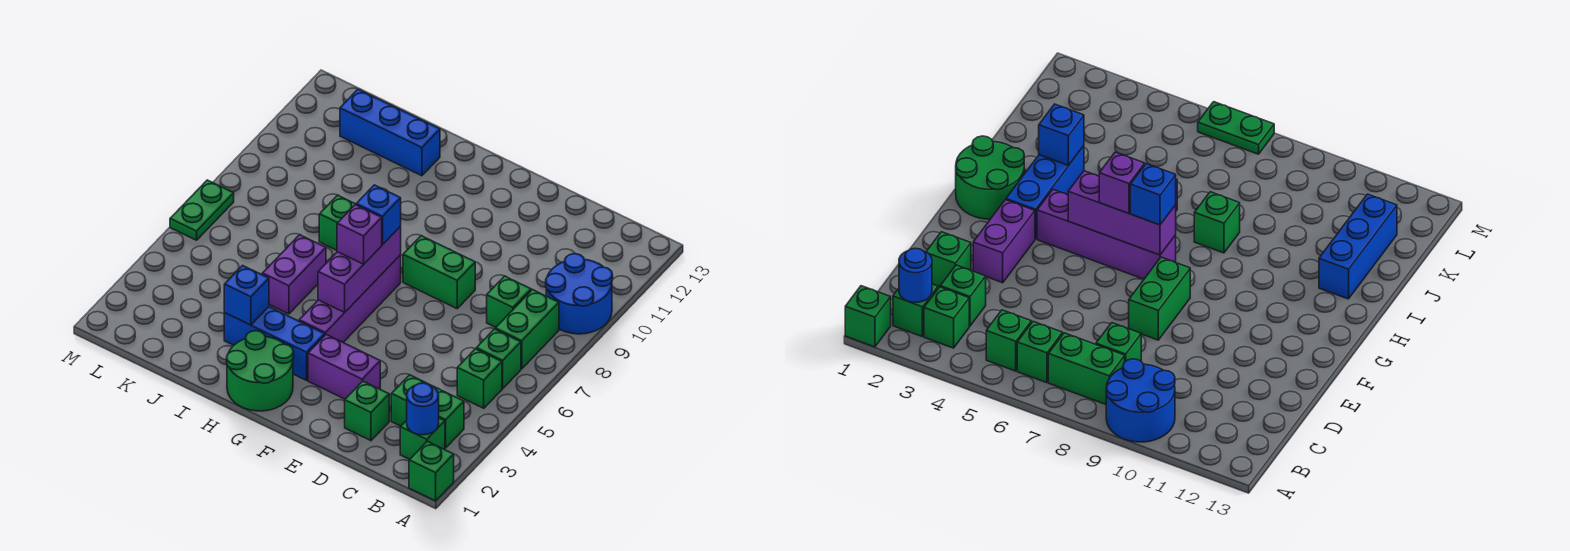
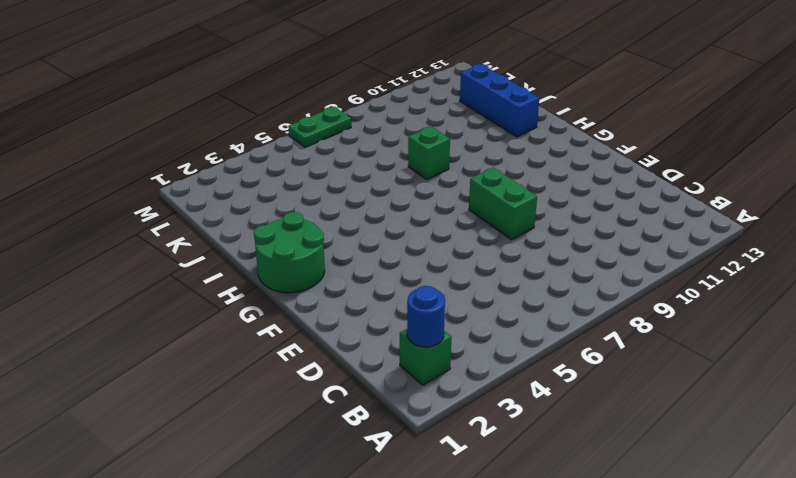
none -> green 1x1 brick [409,441,454,501]
none -> blue 2x2 round brick [546,254,613,334]
none -> green 1x1 brick [436,388,464,448]

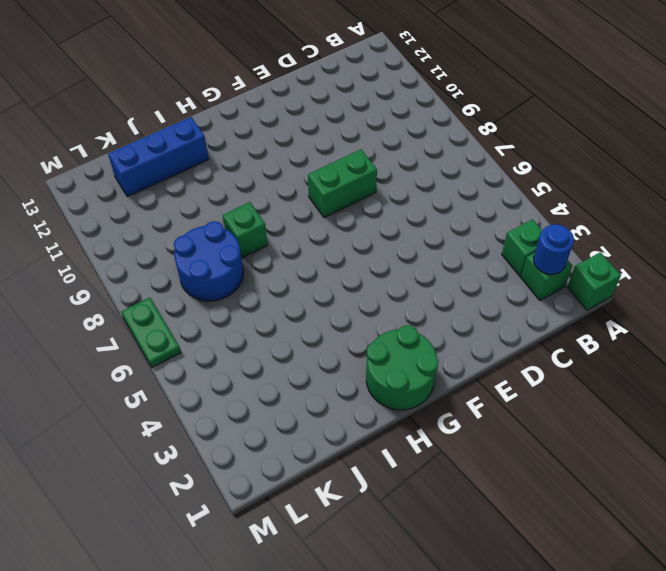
blue 2x2 round brick [174,221,243,301] -> blue 2x2 round brick moved to [546,254,613,334]
none -> green 1x1 brick [457,349,502,408]
none -> green 1x1 brick [476,329,521,389]
none -> green 1x2 brick [495,290,559,369]

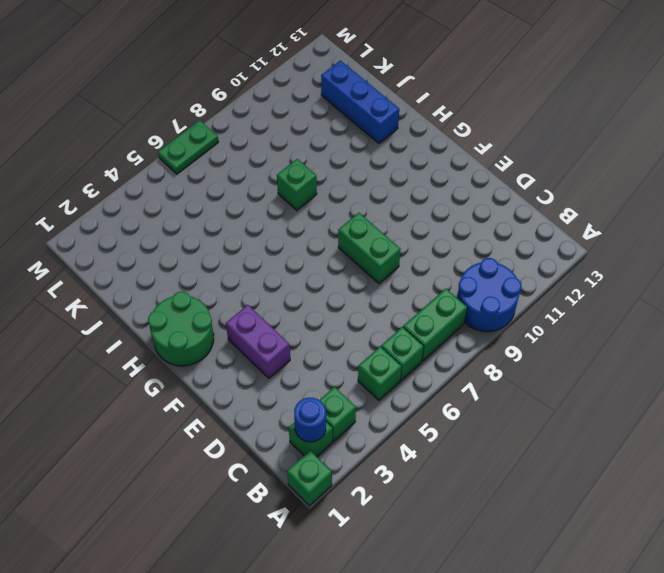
none -> green 1x1 brick [391,375,436,426]
none -> green 1x1 brick [487,276,531,327]
none -> green 1x1 brick [345,381,389,441]

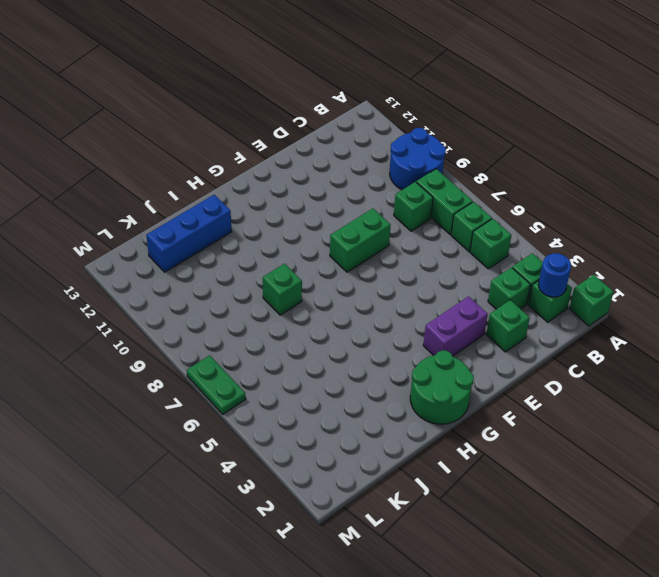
none -> blue 1x3 brick [224,307,325,380]
none -> purple 1x4 brick [299,255,401,342]
none -> purple 1x2 brick [262,235,326,314]

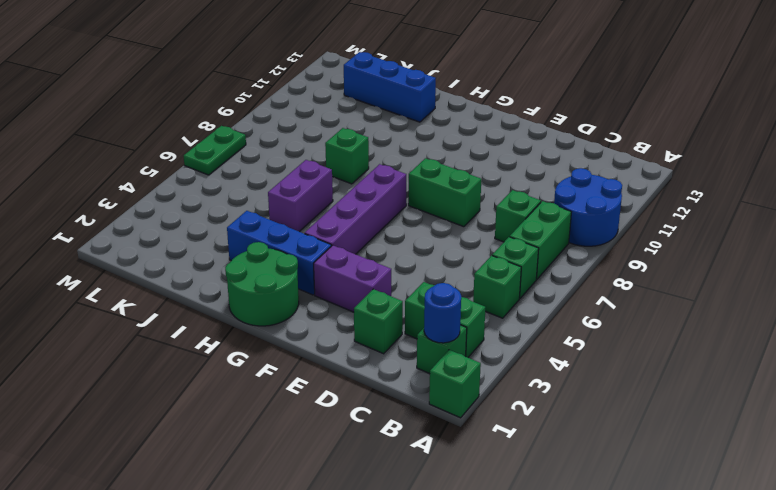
none -> purple 1x3 brick [318,226,401,312]
none -> blue 1x1 brick [224,265,269,325]
none -> purple 1x1 brick [337,205,382,264]

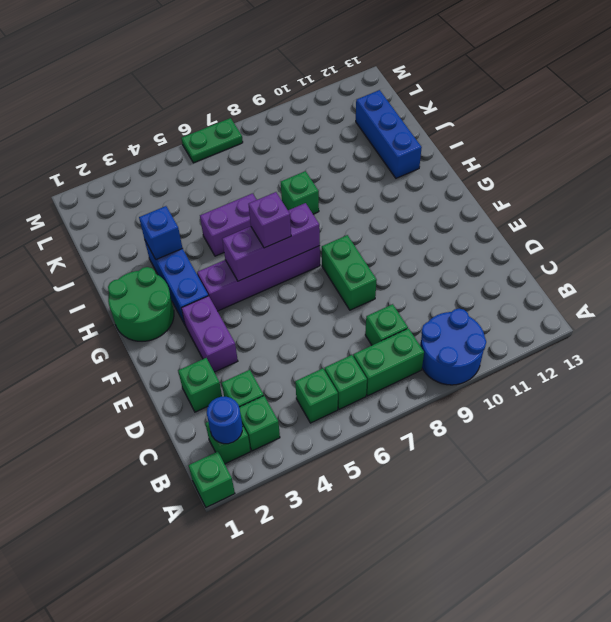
none -> blue 1x1 brick [356,185,401,244]

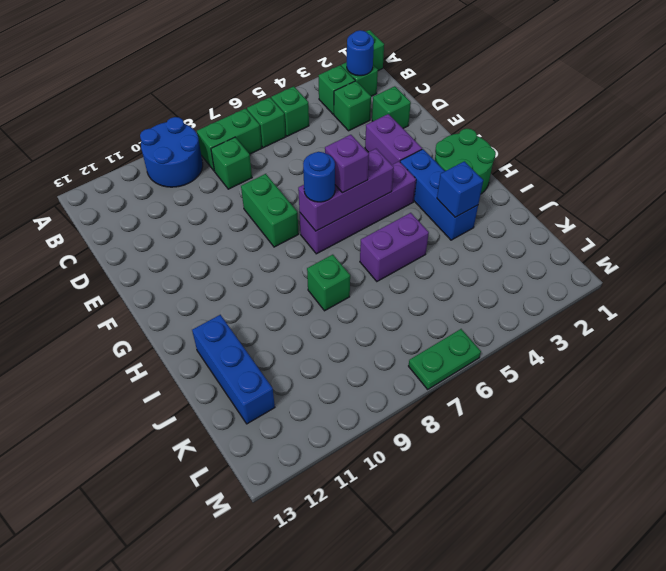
blue 1x1 round brick [303,152,335,202] -> blue 1x1 brick [356,185,401,244]

